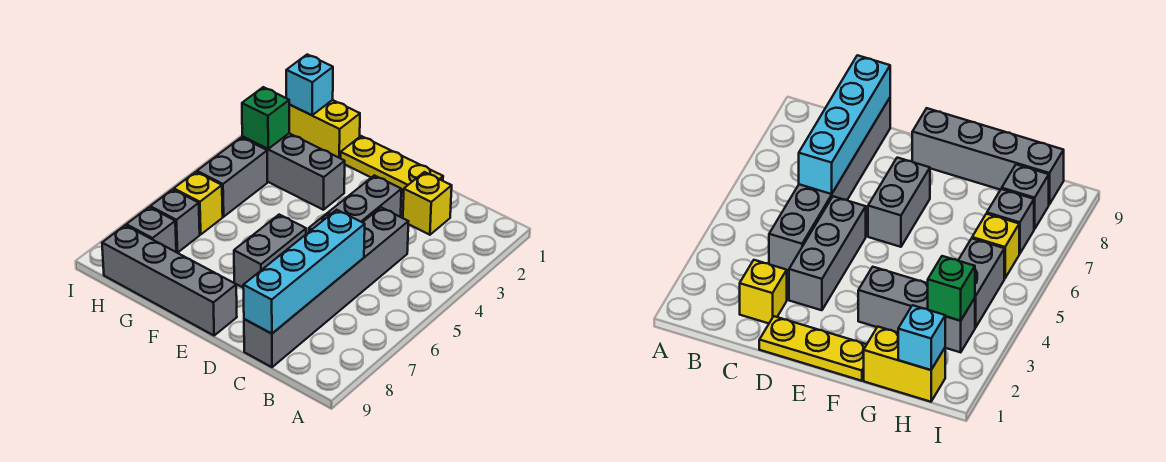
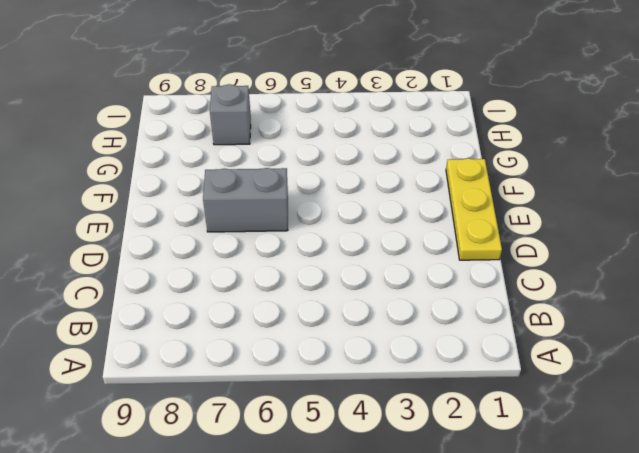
none -> yellow 1x1 brick [403,172,452,235]
none -> grey 1x6 brick [244,207,409,367]
none -> grey 1x3 brick [309,175,401,232]

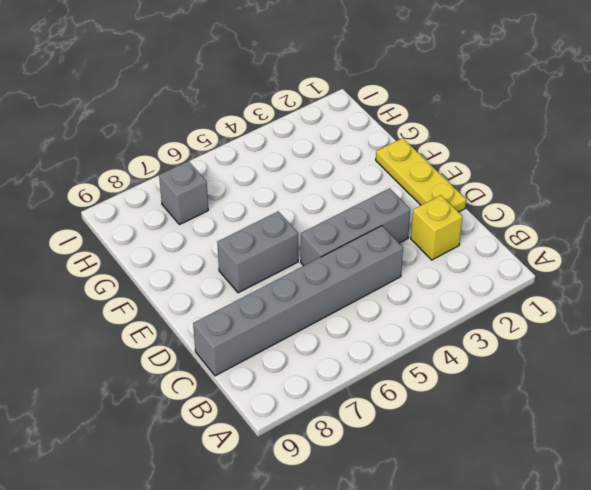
none -> grey 1x4 brick [102,225,237,335]
none -> grey 1x3 brick [242,133,345,210]
none -> yellow 1x2 brick [289,100,360,158]

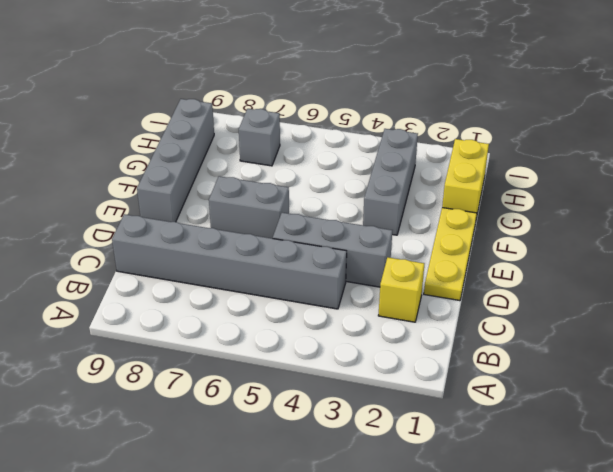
none -> grey 1x2 brick [197,137,267,217]
none -> yellow 1x1 brick [174,172,223,234]
none -> grey 1x1 brick [126,207,176,252]

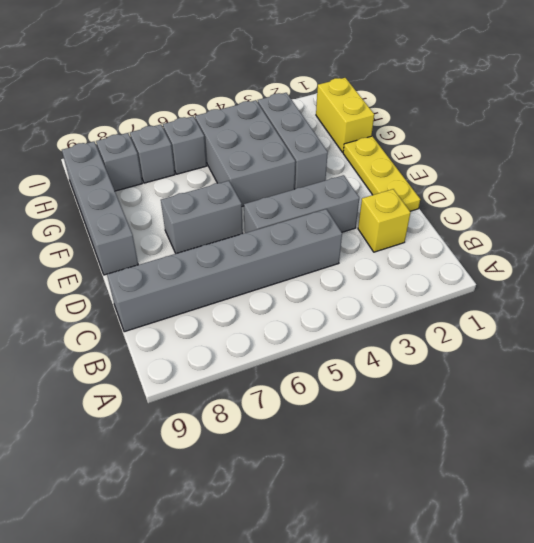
grey 2x3 brick [195,100,295,206] -> grey 1x2 brick [197,137,267,217]
grey 1x1 brick [163,116,207,174] -> yellow 1x1 brick [174,172,223,234]
none -> cyan 1x4 brick [243,210,365,334]
none -> cyan 1x1 brick [286,55,333,115]
none -> green 1x1 brick [242,87,290,149]

